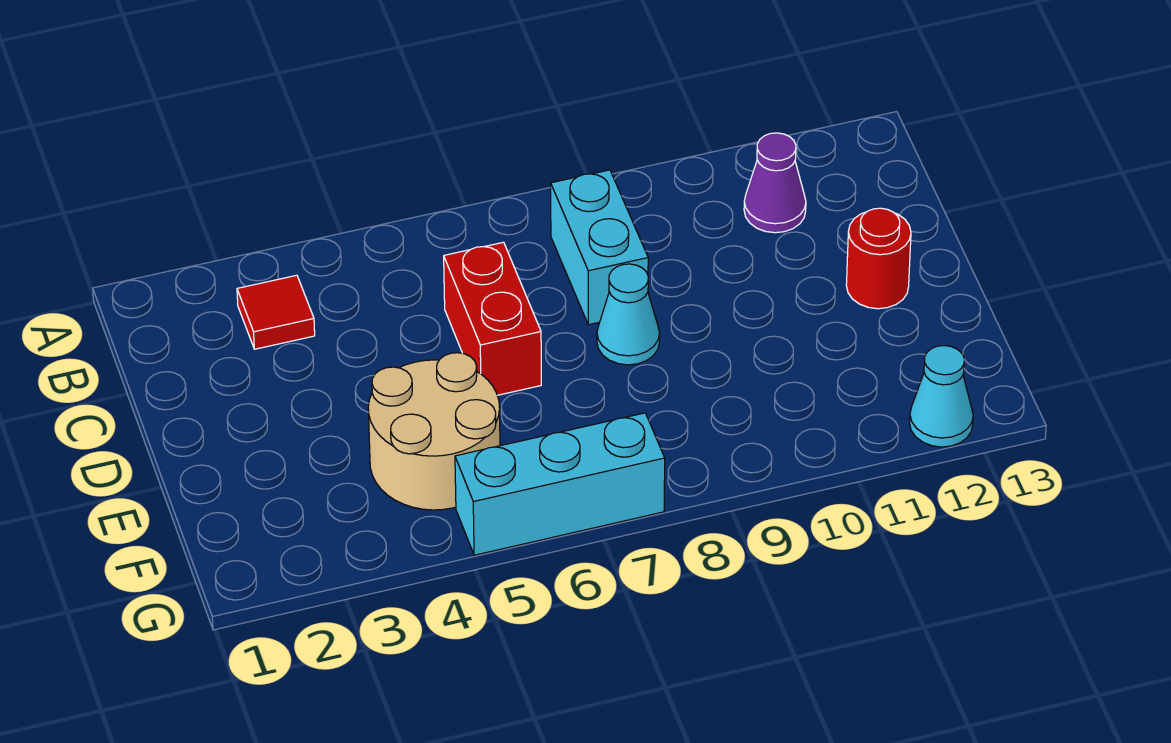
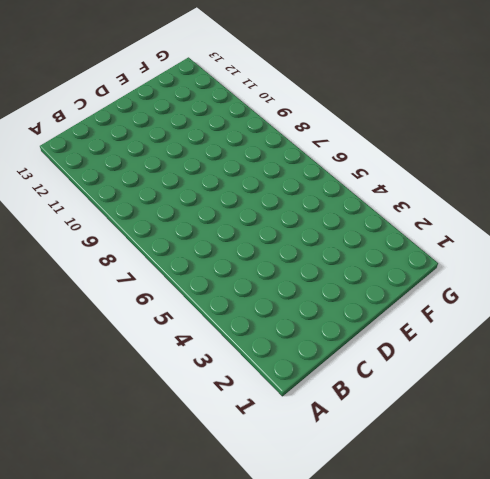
none -> red 1x1 tile [237,275,315,349]
none -> cyan 1x2 brick [551,170,648,325]

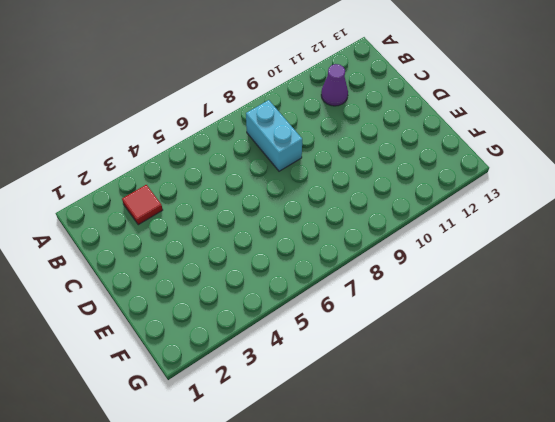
none -> red 1x2 brick [444,242,541,395]
none -> cyan 1x1 cone [597,264,660,365]

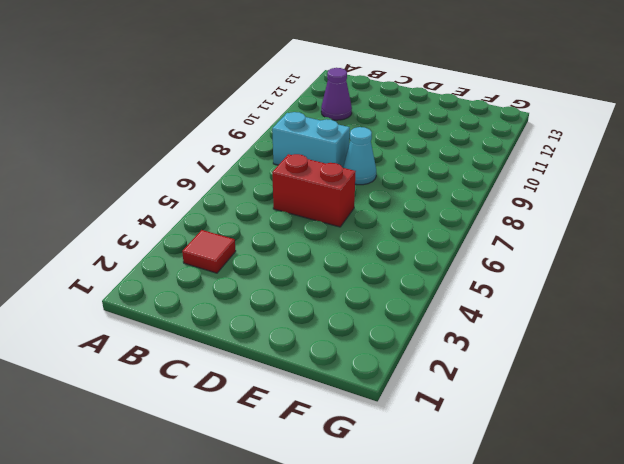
none -> red 1x1 round brick [846,208,911,309]
none -> tan 2x2 round brick [368,353,500,510]

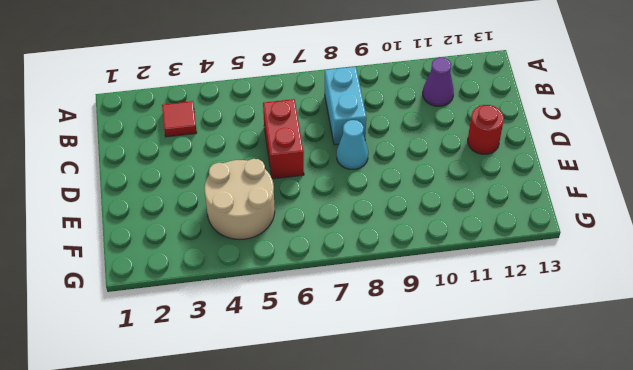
none -> cyan 1x3 brick [455,413,665,555]
none -> cyan 1x1 cone [910,346,973,447]

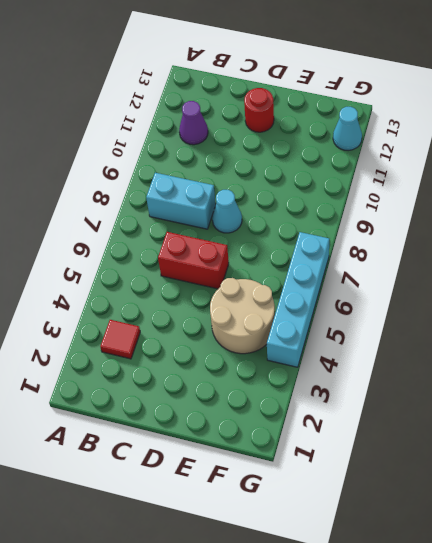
cyan 1x4 brick [267,232,329,367] -> cyan 1x3 brick [455,413,665,555]

